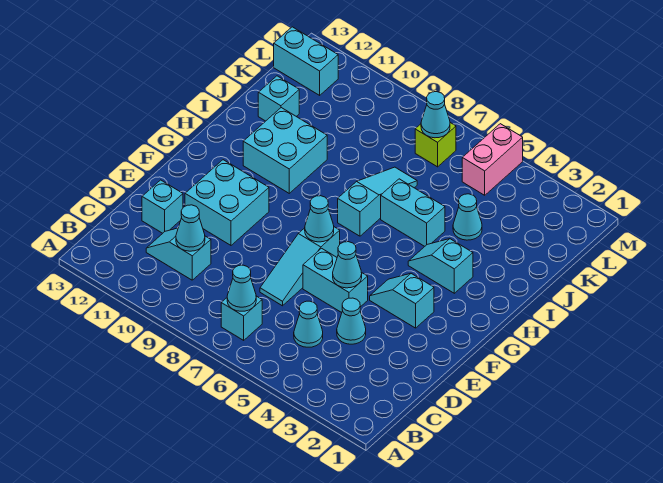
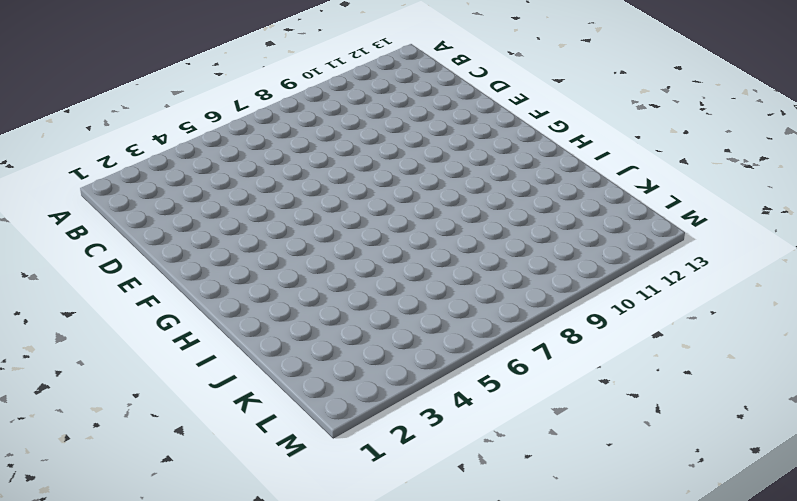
none -> cyan 1x1 brick [221,296,262,340]
none -> cyan 1x1 cone [294,301,323,347]
none -> cyan 1x2 slope [146,228,211,280]

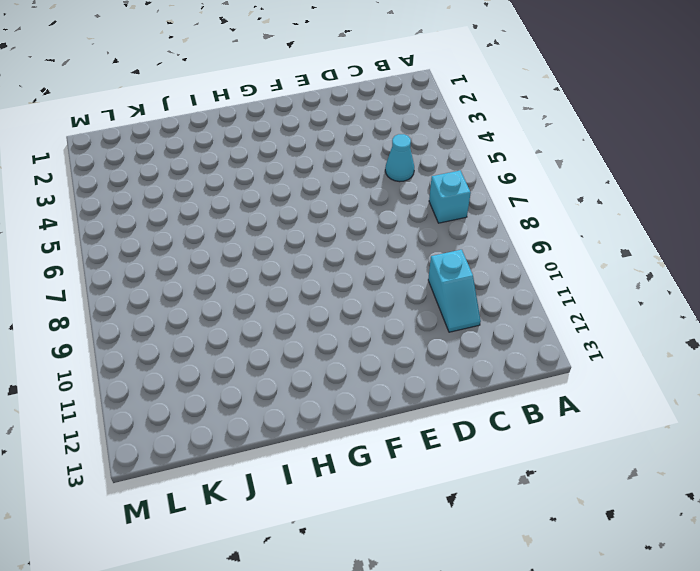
none -> cyan 1x1 cone [337,298,366,344]
none -> cyan 1x3 slope [260,227,340,306]
none -> cyan 1x1 brick [142,180,183,233]

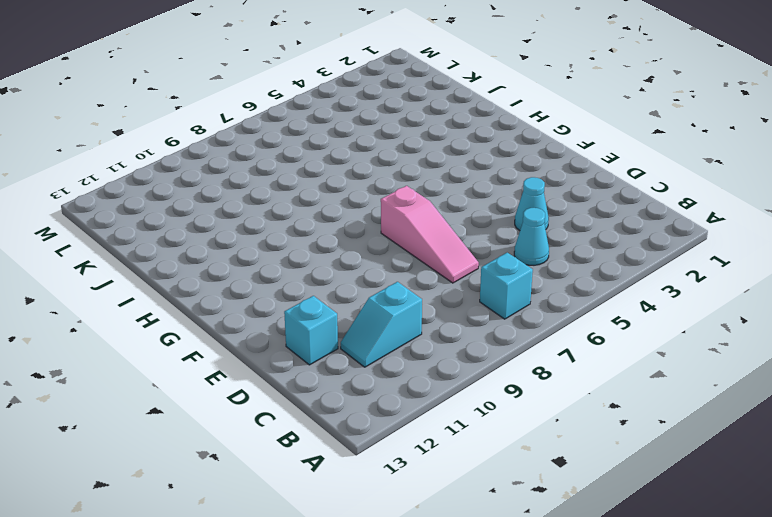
pink 1x3 slope [381,186,479,283] -> cyan 1x3 slope [260,227,340,306]
none -> cyan 1x2 brick [303,248,368,313]
none -> cyan 2x2 brick [185,160,269,245]
none -> cyan 1x2 slope [370,273,434,328]

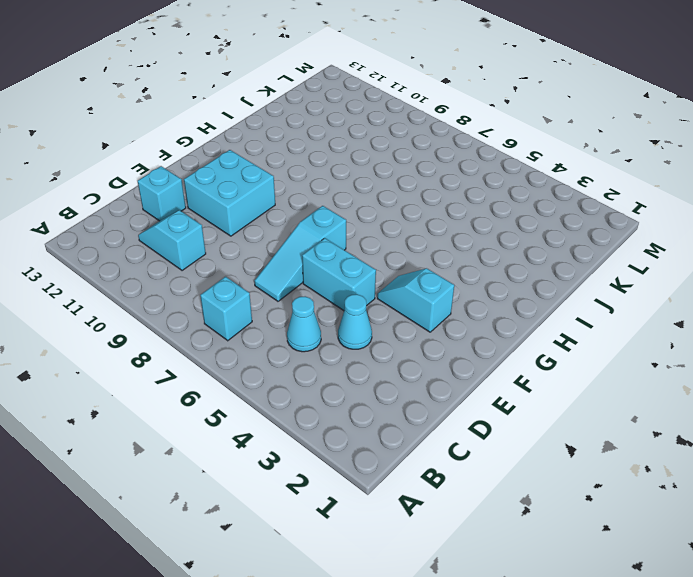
none -> cyan 1x2 slope [408,239,473,293]
none -> cyan 1x3 slope [338,167,417,236]
none -> cyan 2x2 brick [243,108,327,193]

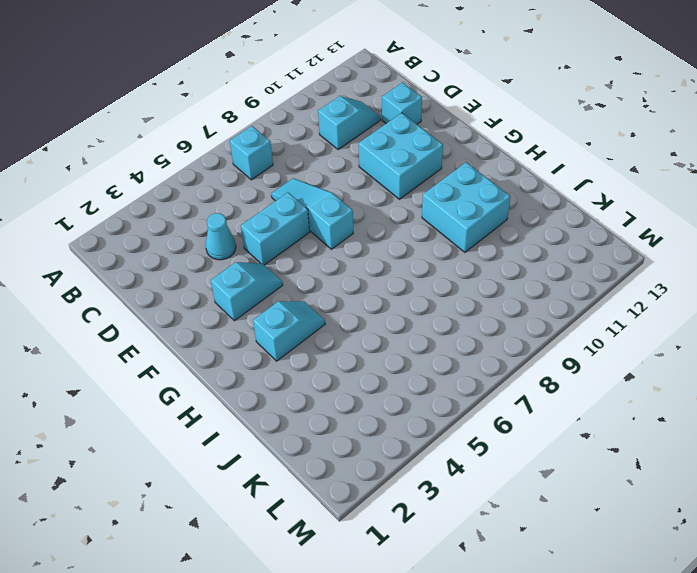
none -> cyan 1x1 cone [294,301,323,347]
none -> cyan 1x3 slope [338,167,417,236]
none -> cyan 1x2 brick [381,179,445,246]

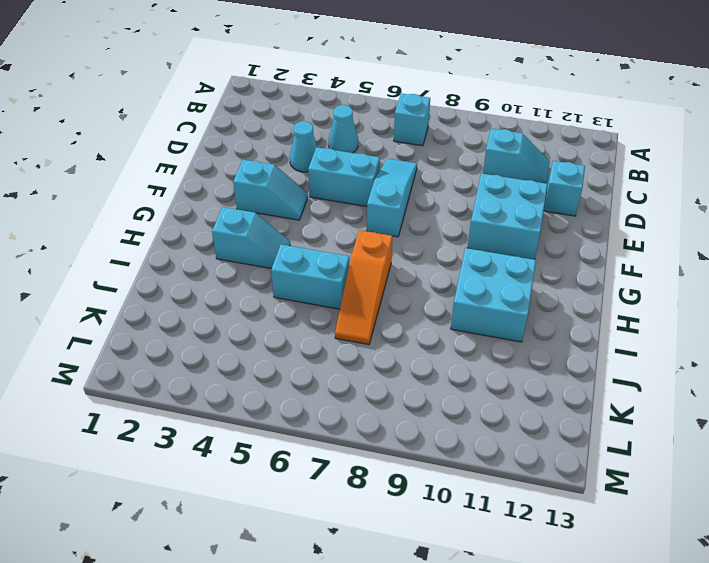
orange 1x3 slope [335,230,392,345] -> cyan 1x3 slope [338,167,417,236]
none -> cyan 1x1 cone [453,194,482,240]
none -> cyan 1x1 brick [258,76,299,121]
none -> pink 1x2 brick [462,124,523,195]

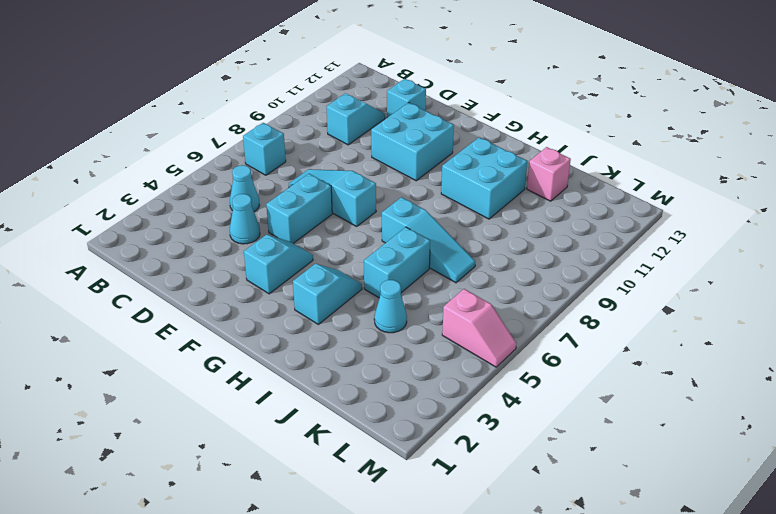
pink 1x1 brick [527,147,571,201] -> cyan 1x1 brick [258,76,299,121]
pink 1x2 slope [442,289,516,367] -> pink 1x2 brick [462,124,523,195]
none -> lime 1x1 brick [415,123,456,167]
none -> cyan 1x2 brick [274,27,338,95]
none -> cyan 1x1 cone [227,265,256,311]

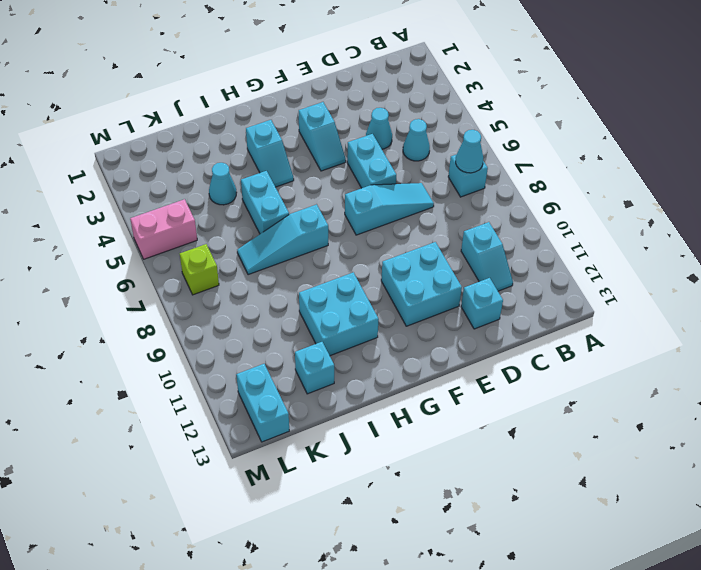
none -> cyan 1x1 cone [176,205,205,251]
none -> cyan 1x1 cone [333,242,362,288]
none -> cyan 1x1 cone [305,196,334,242]

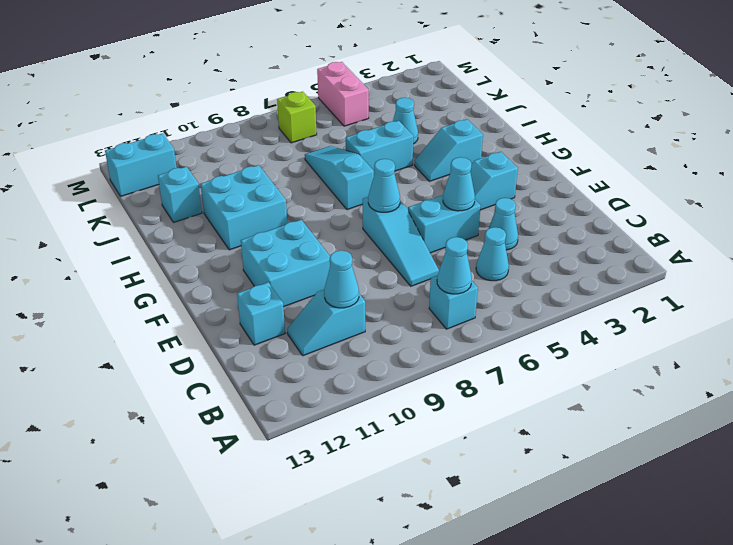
none -> cyan 1x1 cone [421,92,450,138]

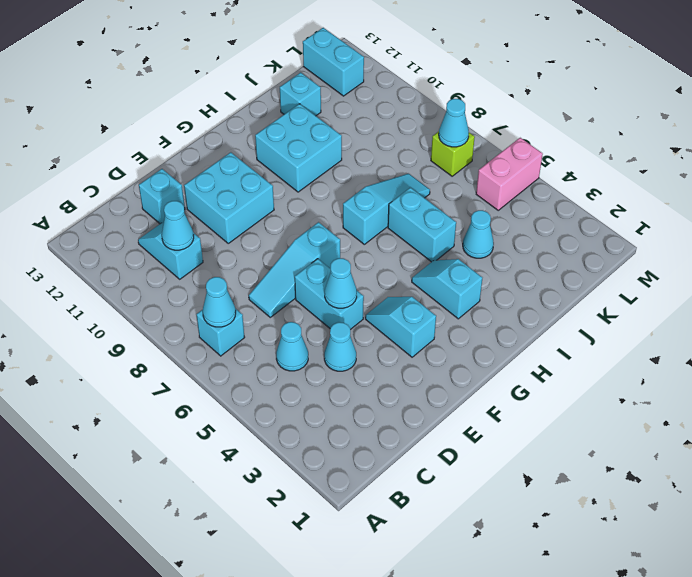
none -> cyan 1x1 cone [305,196,334,242]

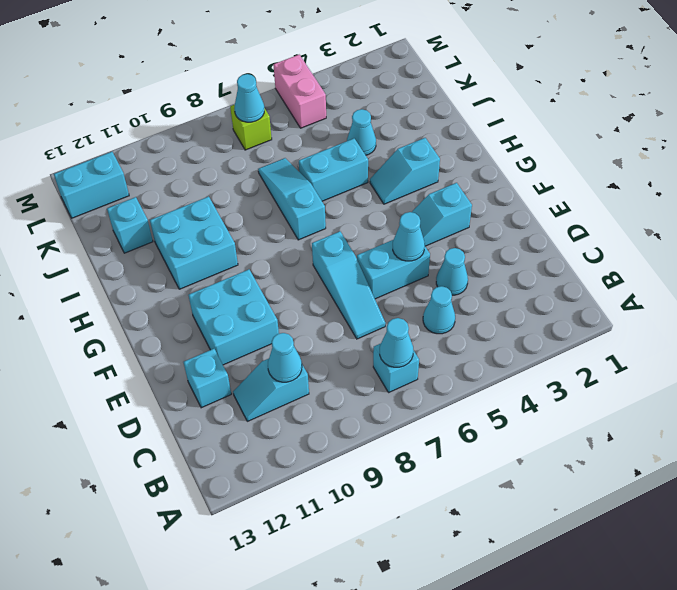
none -> cyan 1x1 cone [305,196,334,242]

